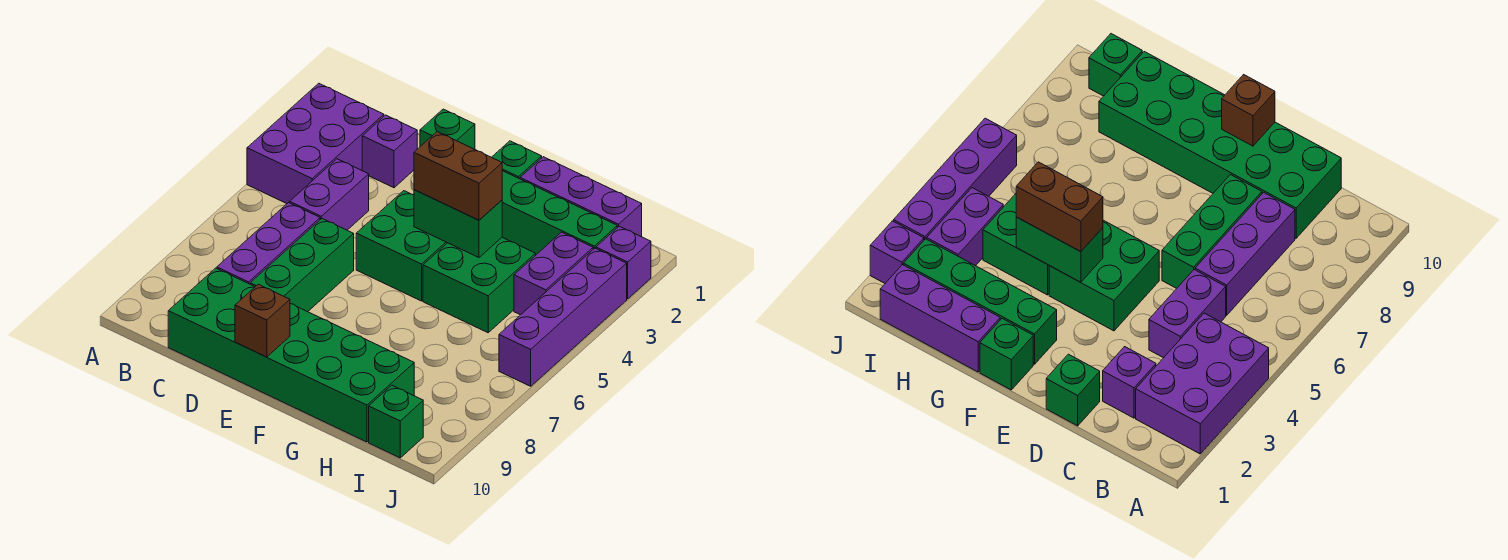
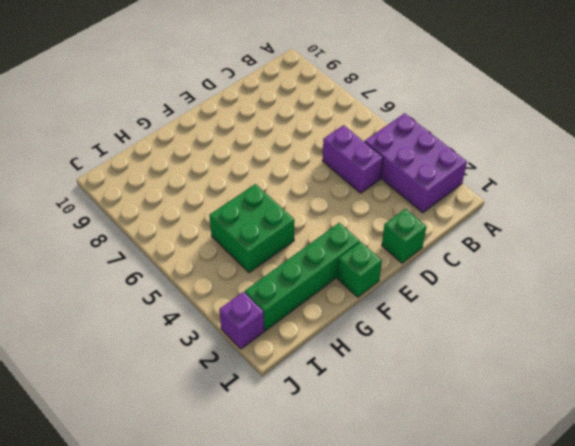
none -> purple 1x1 brick [362,115,417,188]
none -> purple 1x3 brick [217,203,320,284]
none -> green 2x6 brick [168,268,414,442]

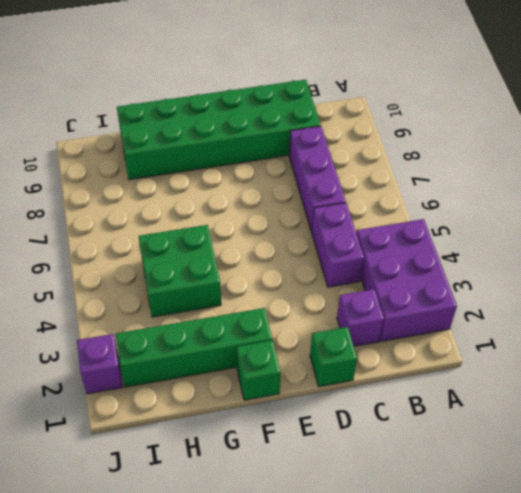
none -> green 1x3 brick [250,219,354,312]
none -> green 2x2 brick [356,191,447,301]
none -> purple 1x3 brick [520,157,642,237]

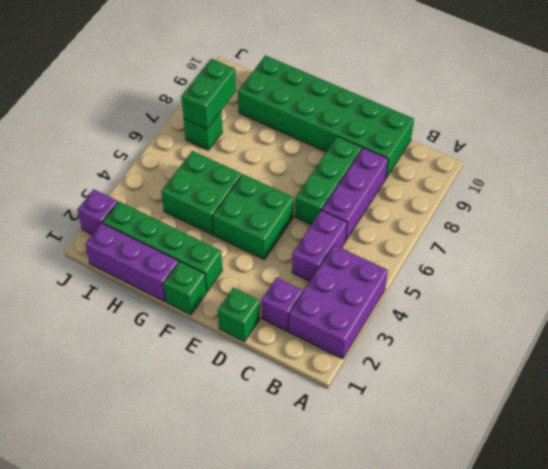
green 1x1 brick [184,112,222,150] -> green 1x1 brick moved to [369,385,423,458]
green 1x2 brick [181,59,236,129] -> green 1x2 brick turned to [414,190,502,257]
none -> purple 1x2 brick [514,232,593,315]
none -> purple 1x4 brick [499,248,627,386]
none -> brown 1x1 brick [235,284,290,357]

